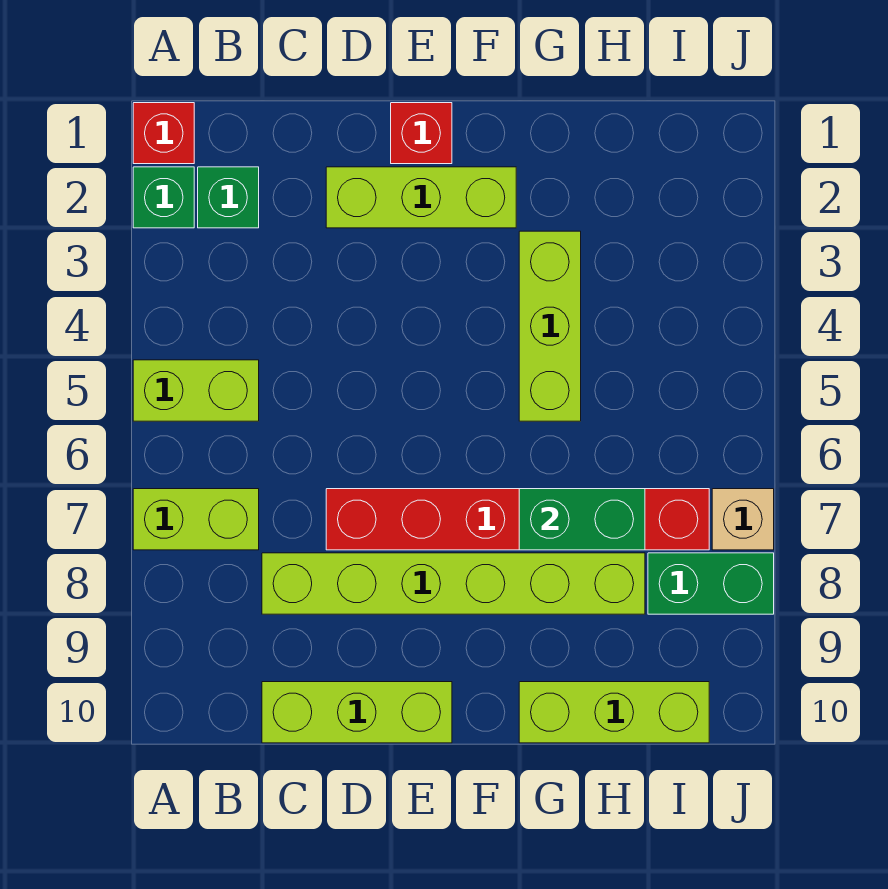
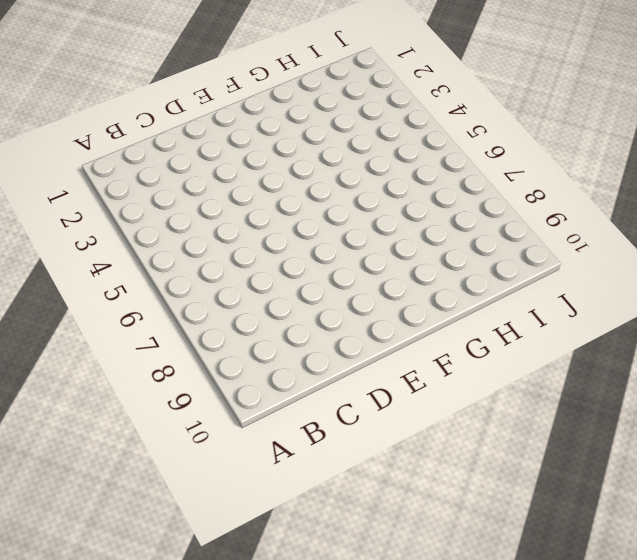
none -> red 1x1 brick [133,103,194,164]
none -> green 1x1 brick [133,167,194,228]
none -> lime 1x2 brick [133,360,259,421]

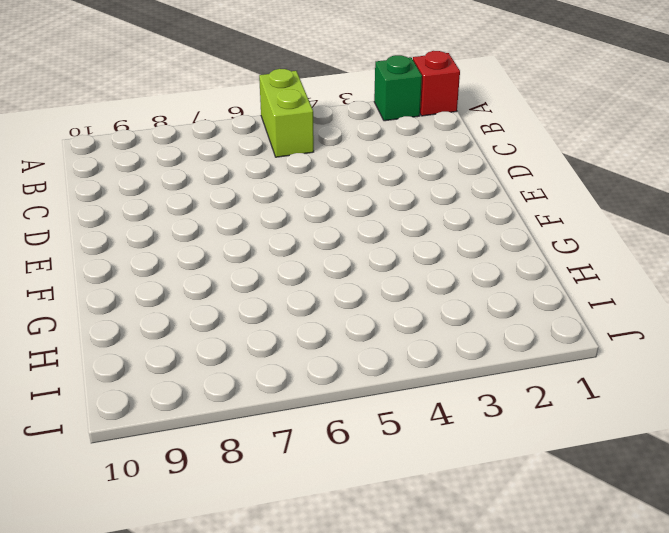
none -> lime 1x2 brick [133,489,259,550]
none -> green 1x1 brick [198,167,259,228]
none -> lime 1x6 brick [262,553,645,614]

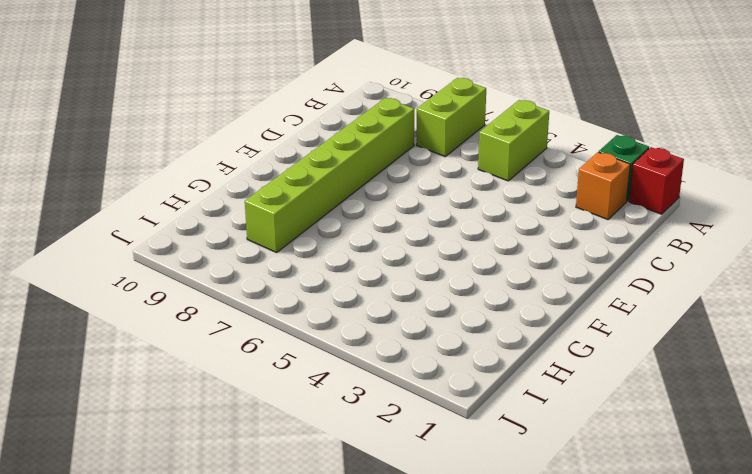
orange 1x1 brick [576,152,630,220] -> green 1x1 brick [198,167,259,228]
none -> lime 1x3 brick [262,682,452,743]
none -> lime 1x3 brick [326,167,516,228]
none -> red 1x6 brick [326,489,709,550]

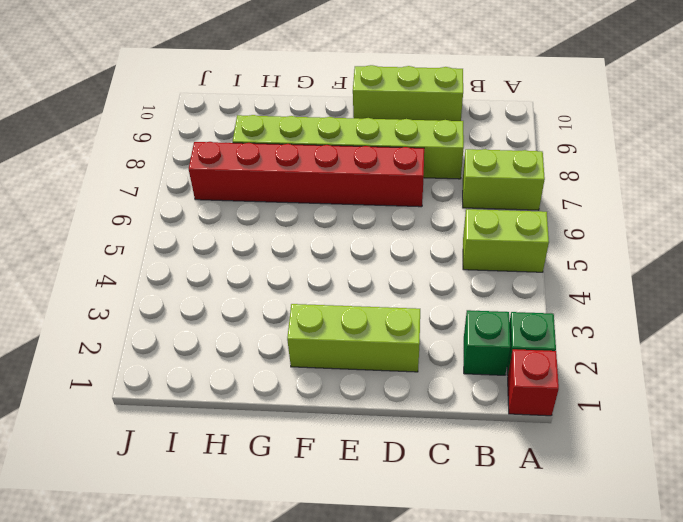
none -> red 1x1 brick [391,103,452,164]
none -> lime 1x3 brick [519,231,581,421]
none -> lime 1x3 brick [519,682,709,743]

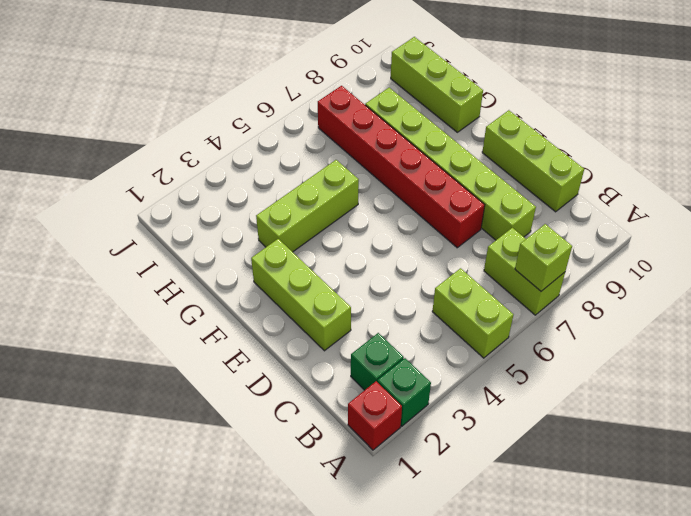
lime 1x1 brick [515,224,572,291] -> none
none -> red 1x1 brick [391,103,452,164]
none -> green 1x2 brick [648,553,774,614]
none -> tan 1x1 brick [712,489,774,550]

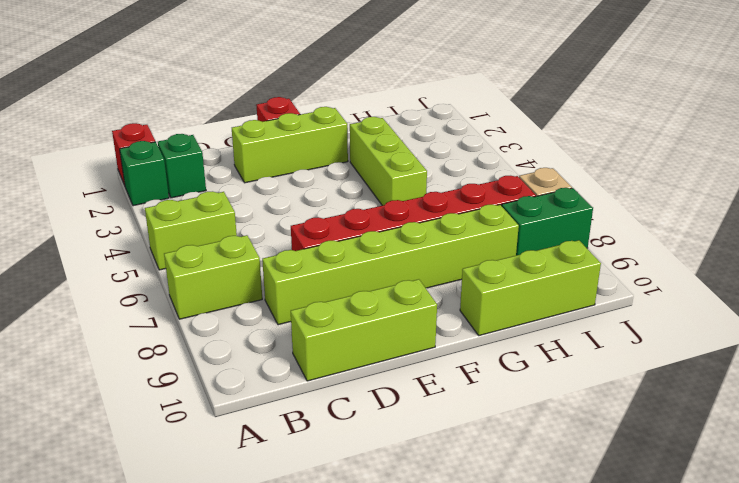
none -> green 1x2 brick [519,489,645,550]

